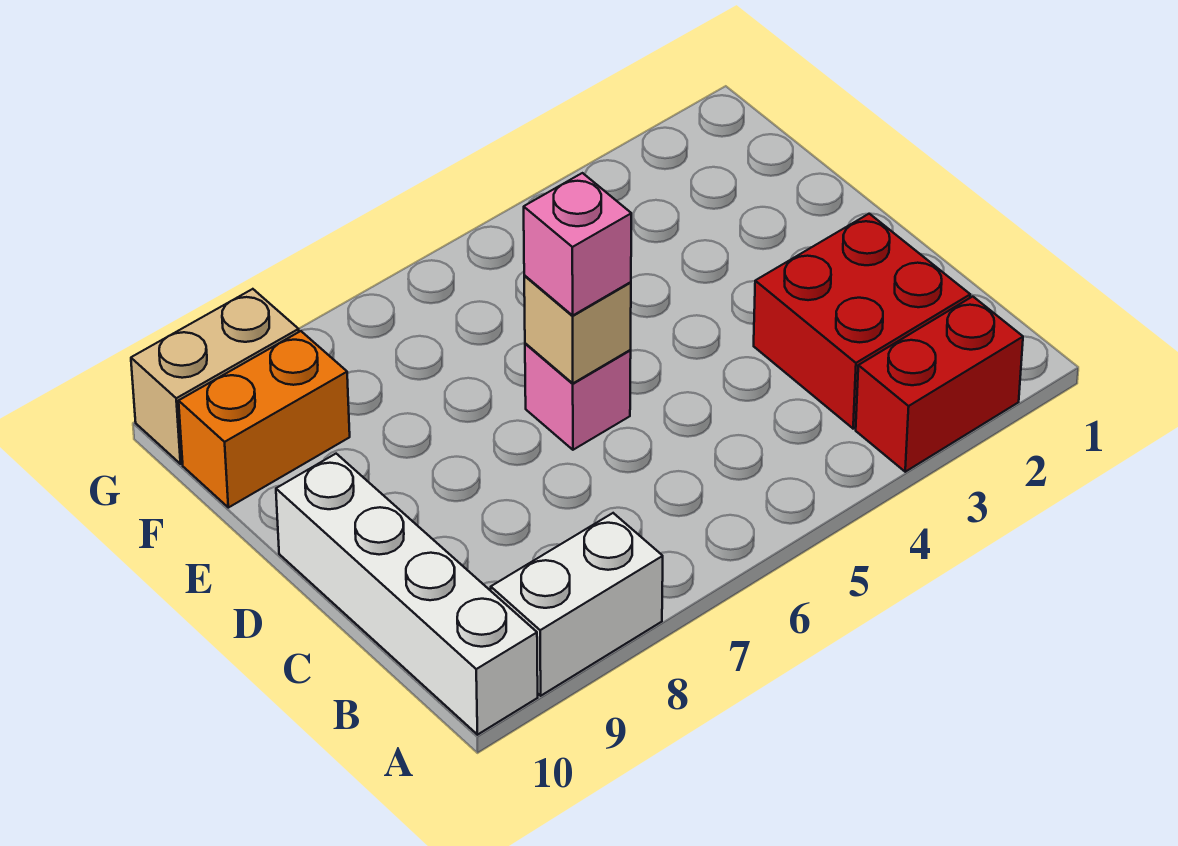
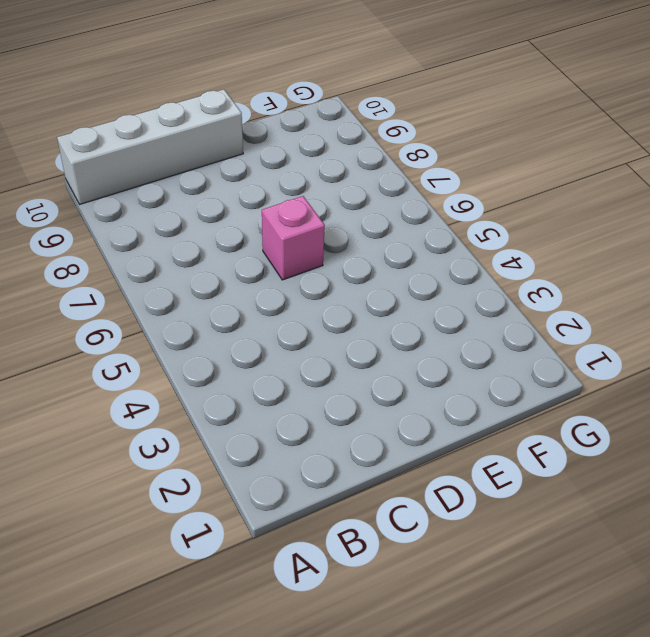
none -> red 1x2 brick [856,297,1023,472]
none -> white 1x2 brick [491,513,663,696]

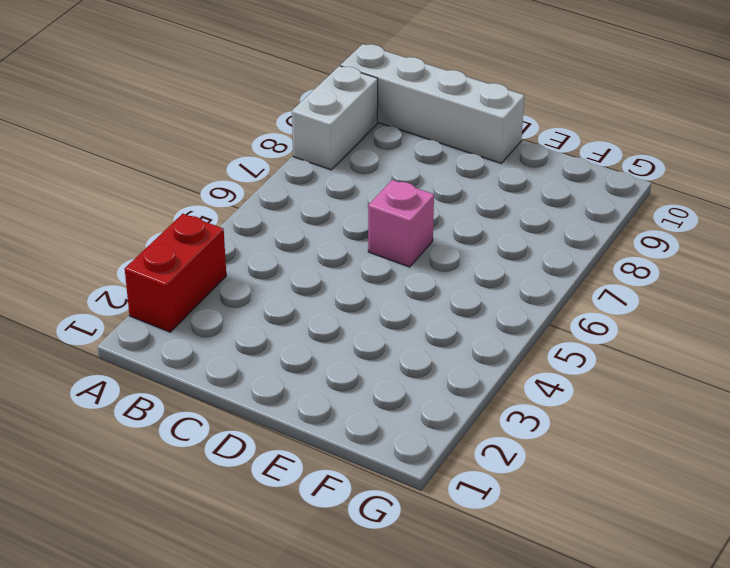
none -> red 2x2 brick [754,214,970,429]
none -> orange 1x2 brick [179,331,350,508]

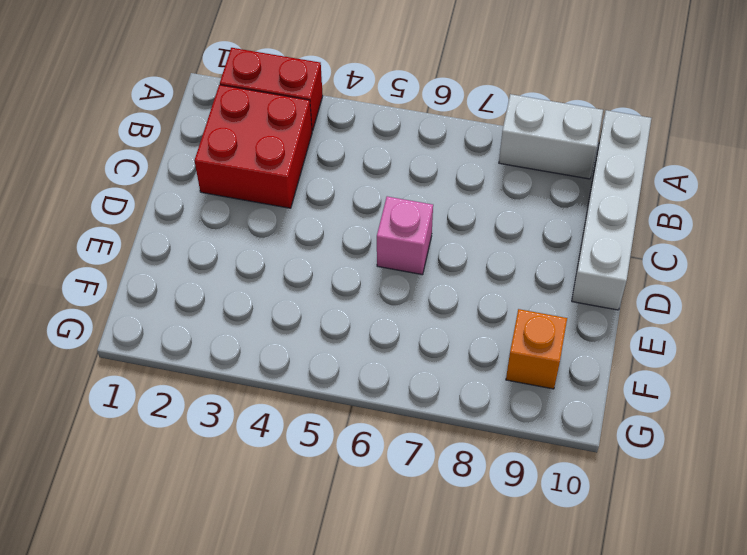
orange 1x1 brick [506,309,567,389] -> orange 1x2 brick [179,331,350,508]
none -> tan 1x2 brick [131,289,299,464]
none -> tan 1x1 brick [524,276,631,383]

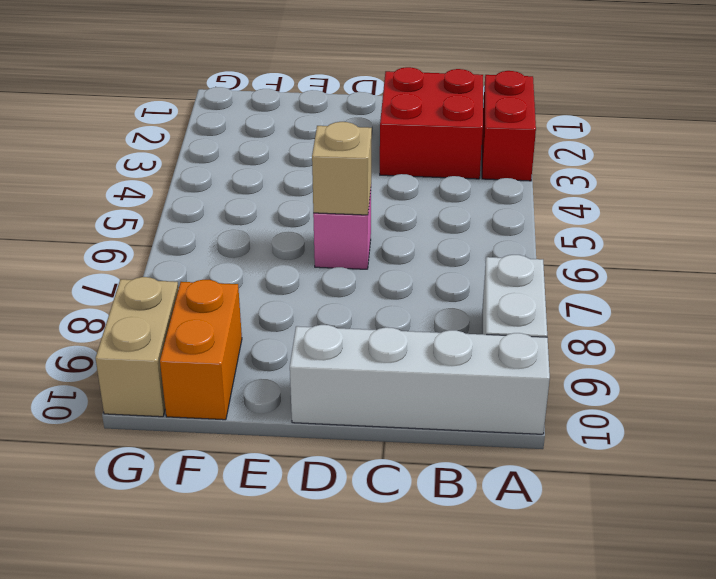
none -> pink 1x1 brick [524,173,631,315]

